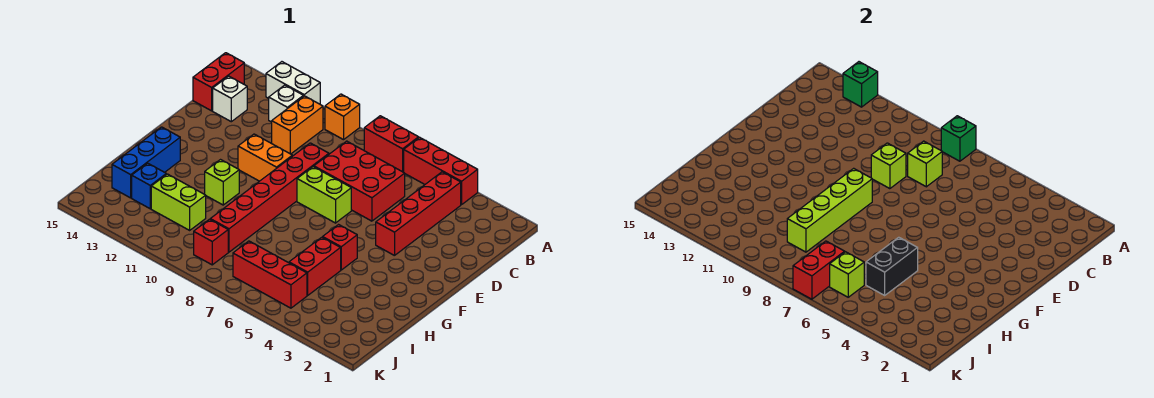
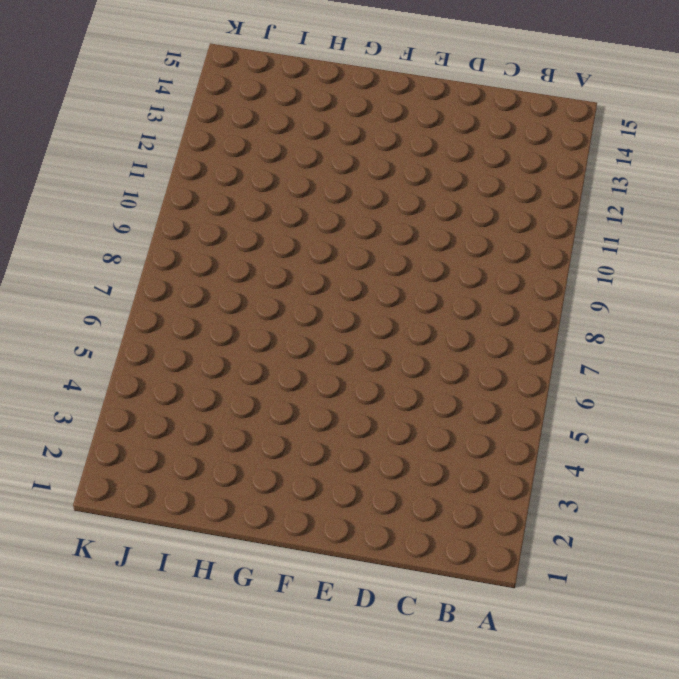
none -> red 1x3 brick [404,137,478,205]
none -> red 1x2 brick [364,116,419,172]
none -> orange 1x1 brick [325,94,360,140]

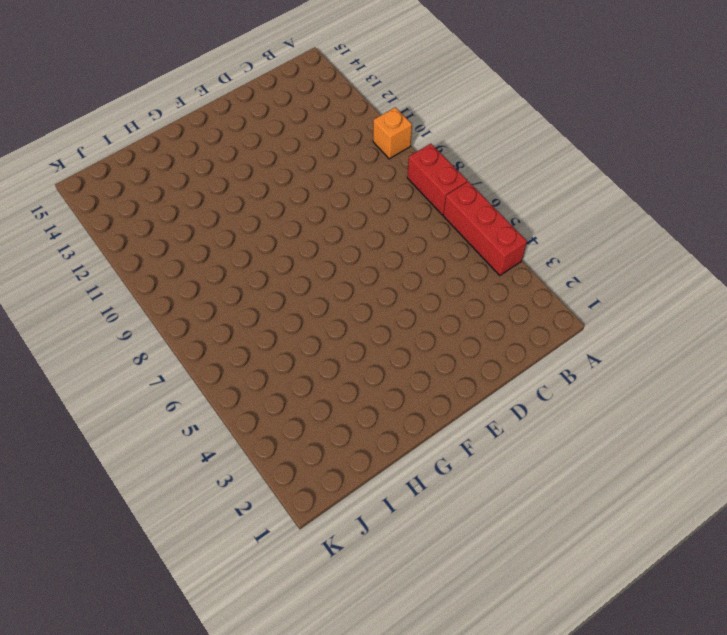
none -> white 1x2 brick [266,62,320,104]
none -> red 1x4 brick [376,172,461,256]
none -> orange 1x2 brick [272,96,323,154]

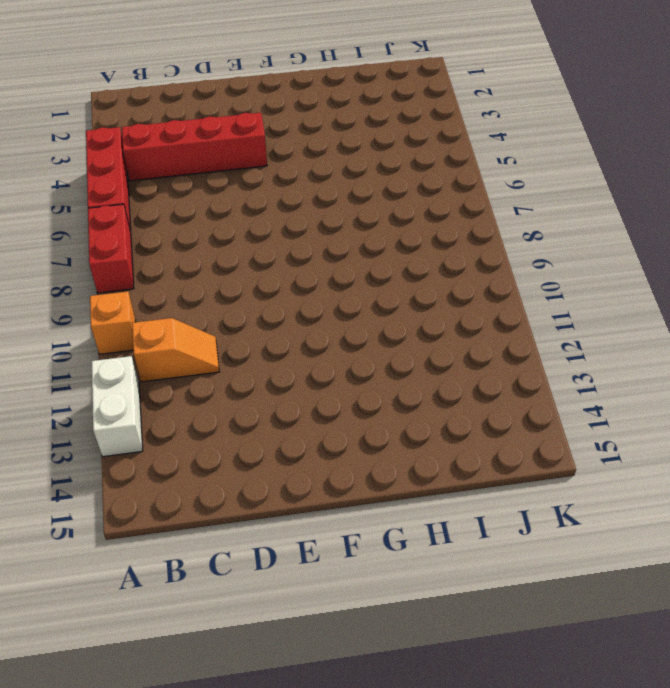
orange 1x2 slope [132,318,219,382] -> orange 1x2 brick [272,96,323,154]
none -> white 1x1 brick [269,85,303,122]
none -> red 1x2 brick [193,53,244,111]
none -> red 2x3 brick [314,141,405,221]

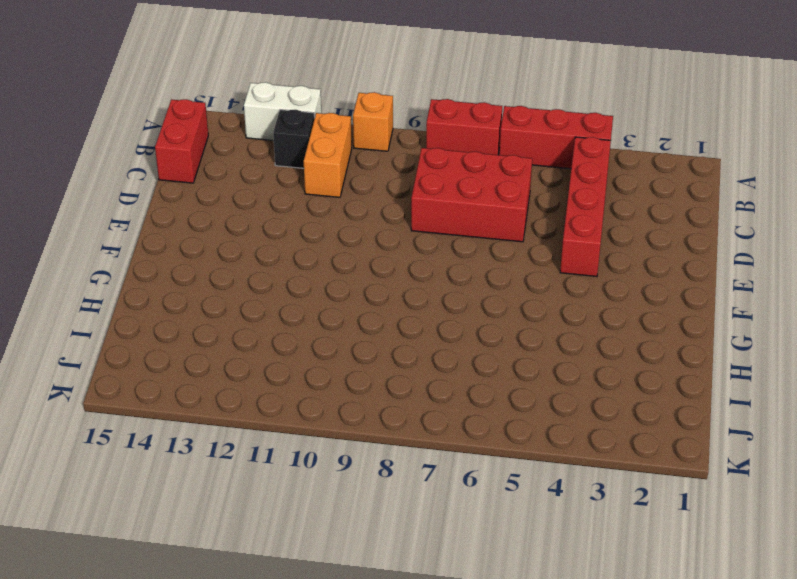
black 1x1 brick [273,109,315,168] -> white 1x1 brick [269,85,303,122]
none -> white 1x1 brick [213,76,247,122]
none -> red 1x6 brick [210,143,329,252]
none -> lime 1x2 brick [297,167,351,223]

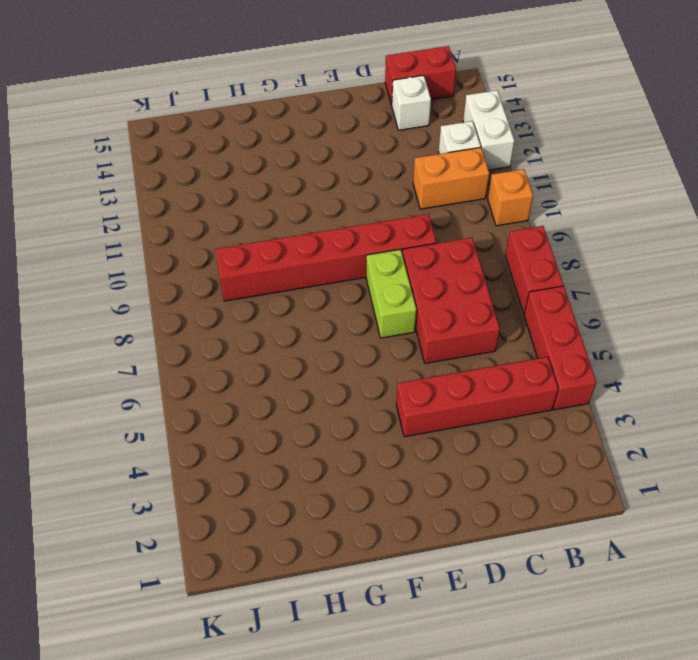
none -> orange 1x2 brick [238,134,292,181]
none -> red 1x1 brick [323,225,357,270]
none -> lime 1x1 brick [205,160,239,205]

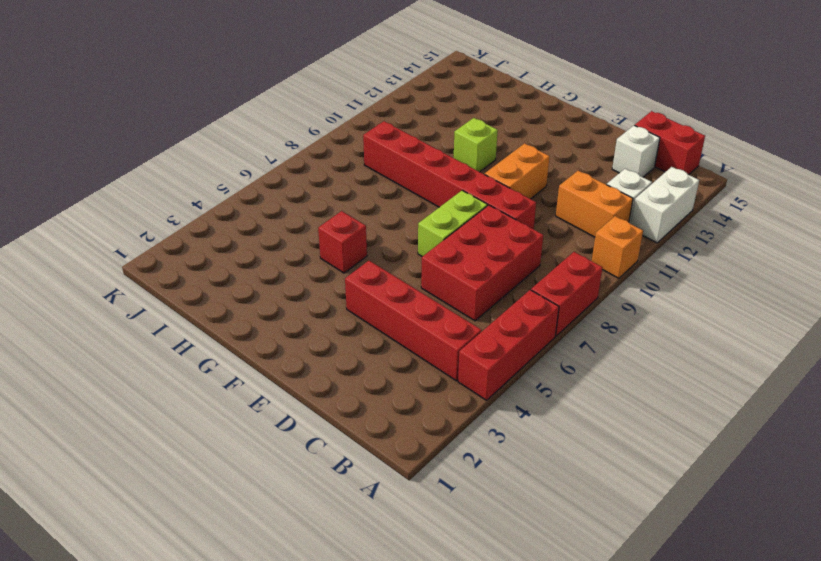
none -> blue 1x3 brick [112,127,180,198]
none -> red 1x2 brick [289,237,341,295]
none -> lime 1x2 brick [151,174,206,230]

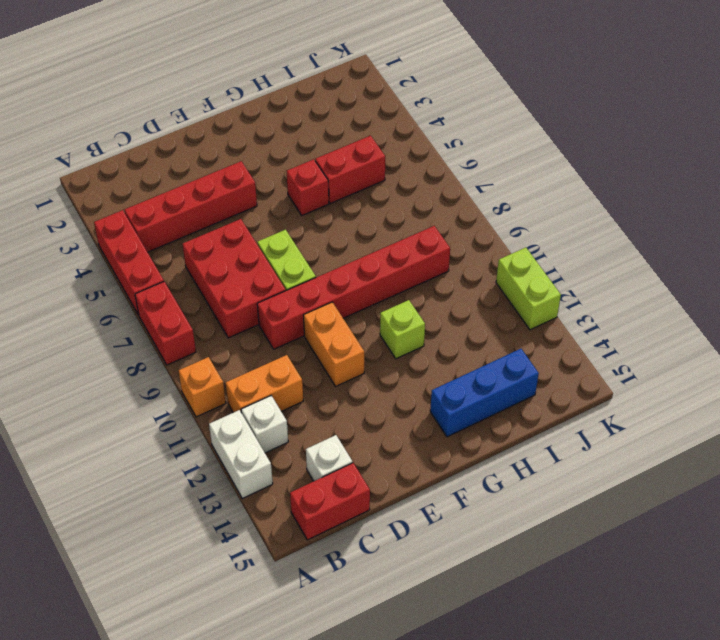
lime 1x2 brick [496,248,561,330] -> lime 1x2 brick moved to [151,174,206,230]
none -> blue 1x1 brick [132,163,166,209]
none -> red 1x3 brick [233,241,307,308]
none -> red 1x1 brick [194,219,228,265]

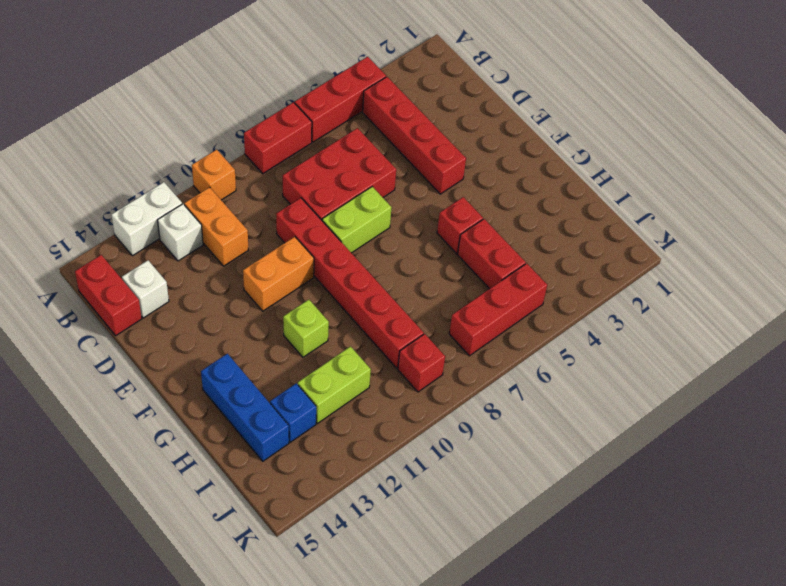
none -> green 1x1 brick [941,116,976,161]
none -> green 1x1 brick [843,62,878,107]
none -> lime 1x1 brick [908,141,942,187]

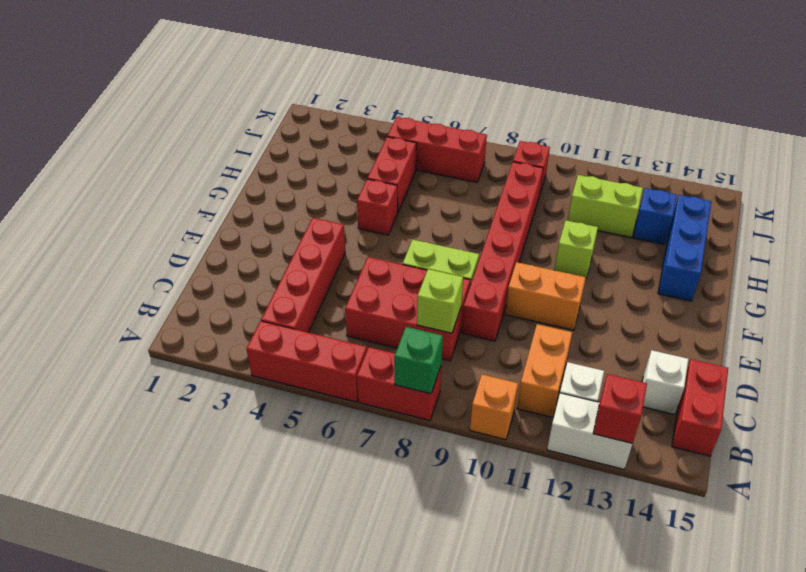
red 1x1 brick [593,374,647,443] -> green 1x1 brick [843,62,878,107]
none -> lime 1x1 brick [871,143,906,189]
none -> lime 1x4 brick [787,168,872,252]
none -> black 1x2 brick [866,237,918,295]

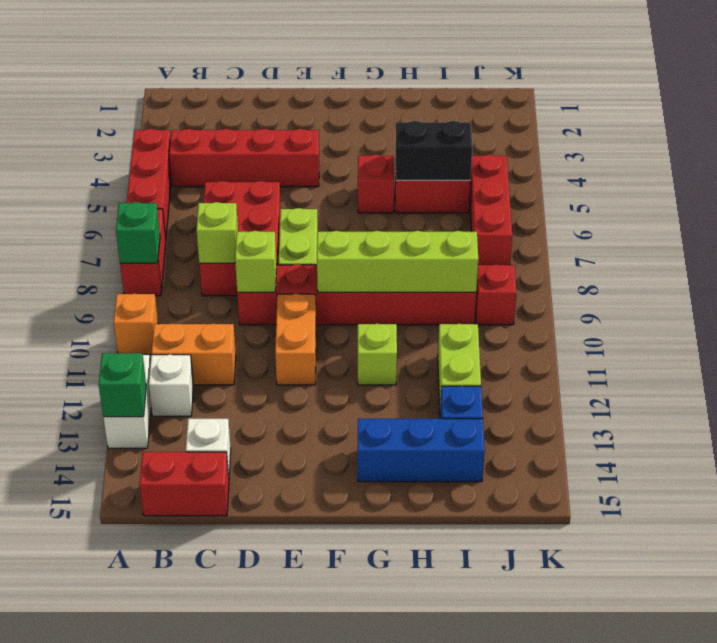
none -> lime 1x1 brick [830,252,864,297]
none -> red 1x2 brick [793,241,845,299]

